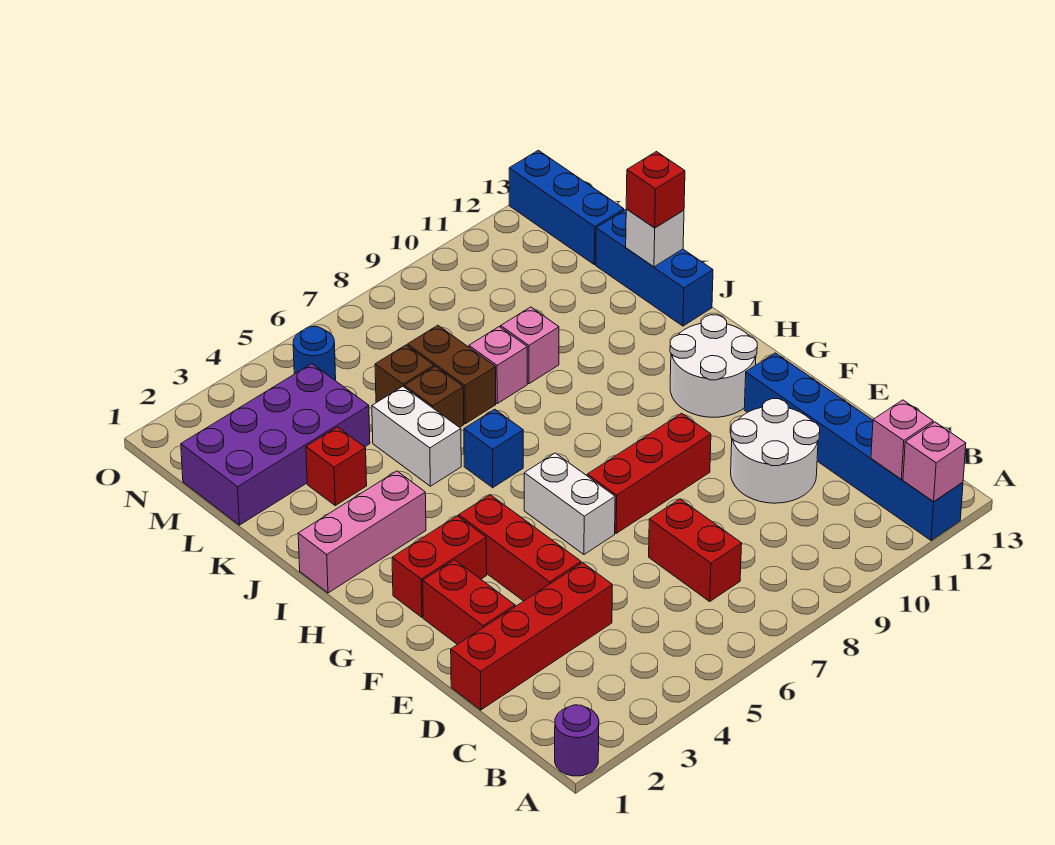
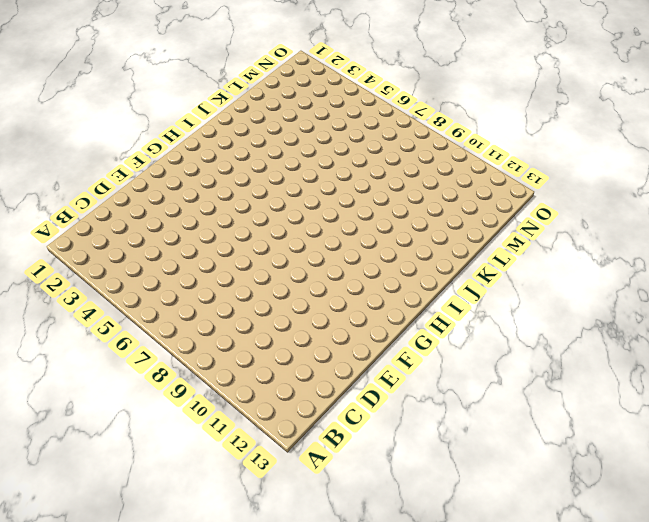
none -> purple 1x1 round brick [555,705,599,776]
none -> blue 1x6 brick [744,353,963,540]
none -> red 1x2 brick [649,499,742,601]

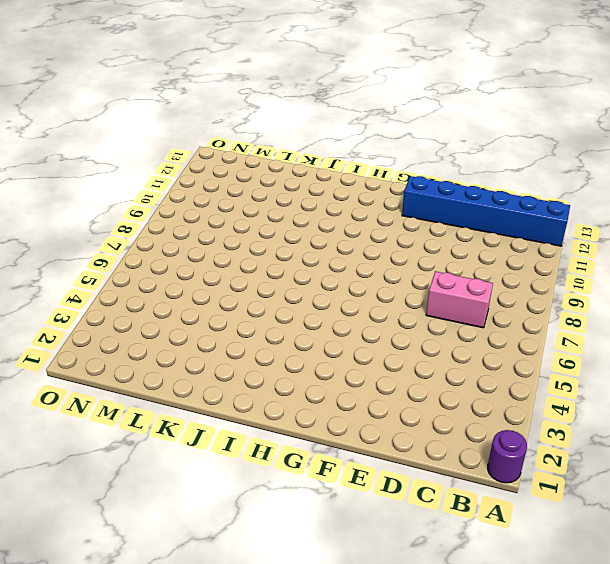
pink 1x2 brick [426,271,493,328] -> red 1x2 brick [649,499,742,601]
none -> red 1x4 brick [451,563,612,710]
none -> white 2x2 round brick [731,399,820,503]
none -> red 1x2 brick [423,560,515,645]

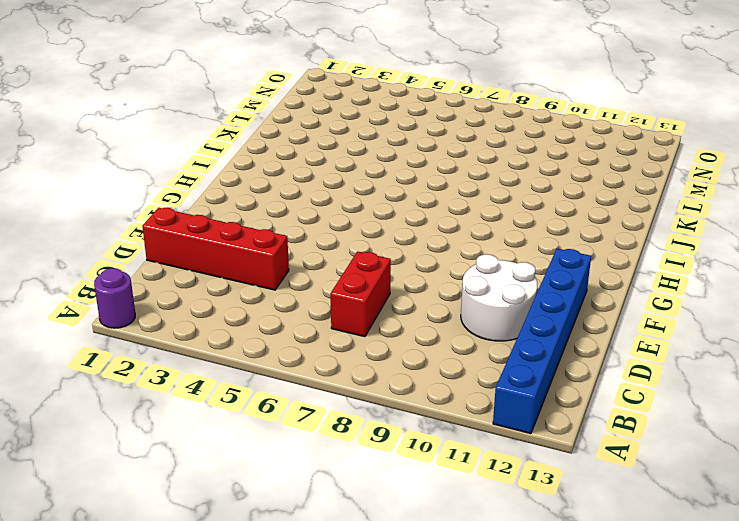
none -> red 1x2 brick [423,560,515,645]
none -> red 1x3 brick [459,495,581,601]
none -> white 1x2 brick [524,453,615,554]

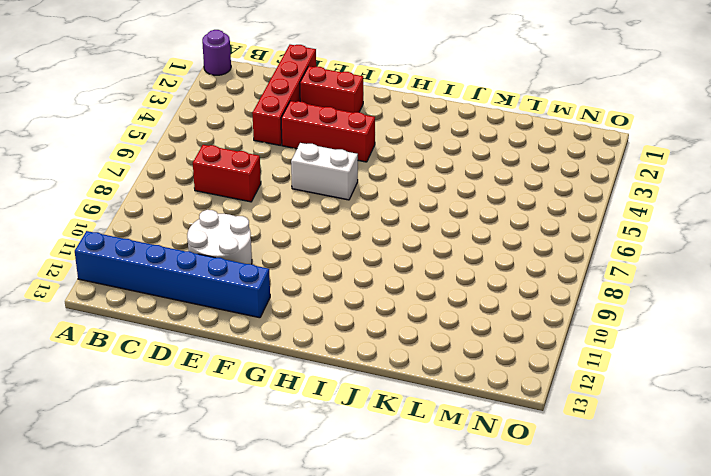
none -> red 1x3 brick [587,413,711,533]
none -> red 1x2 brick [392,516,487,617]
none -> white 2x2 round brick [670,315,757,417]

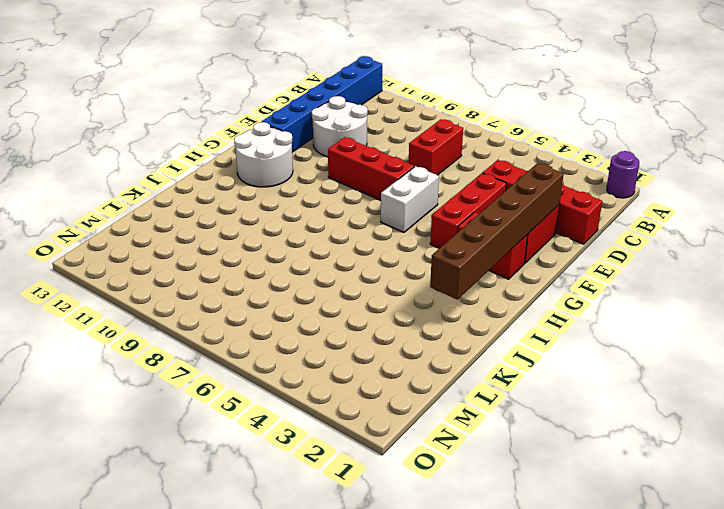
brown 1x6 brick [430,163,564,299] -> none
none -> pink 1x3 brick [298,471,426,593]
none -> blue 1x1 brick [464,409,523,488]
none -> white 1x2 brick [372,386,461,486]

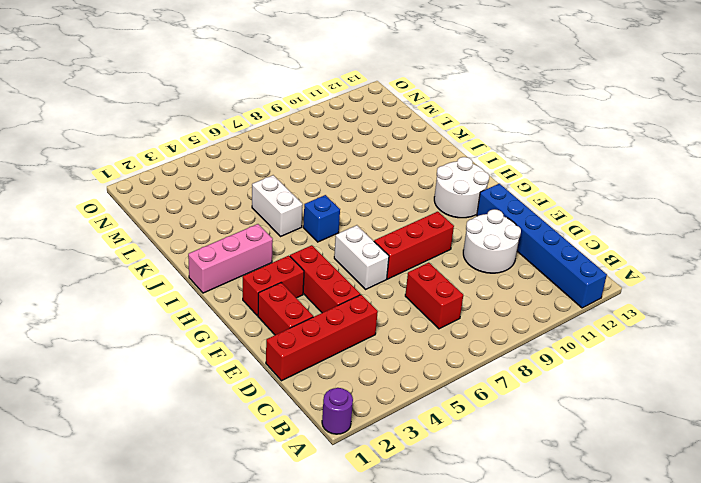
none -> blue 1x3 brick [596,210,713,326]
none -> red 1x1 brick [306,427,367,505]
none -> brown 1x1 brick [405,366,464,427]

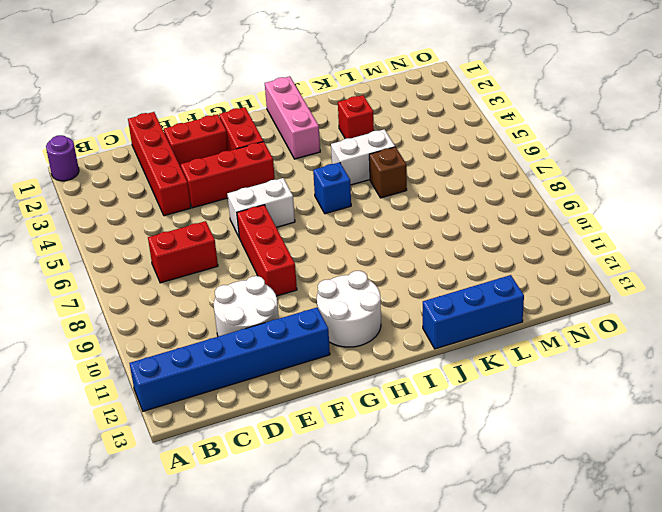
none -> brown 1x2 brick [407,325,496,424]
none -> pink 1x1 brick [469,327,527,403]
none -> pink 1x1 brick [501,307,559,384]

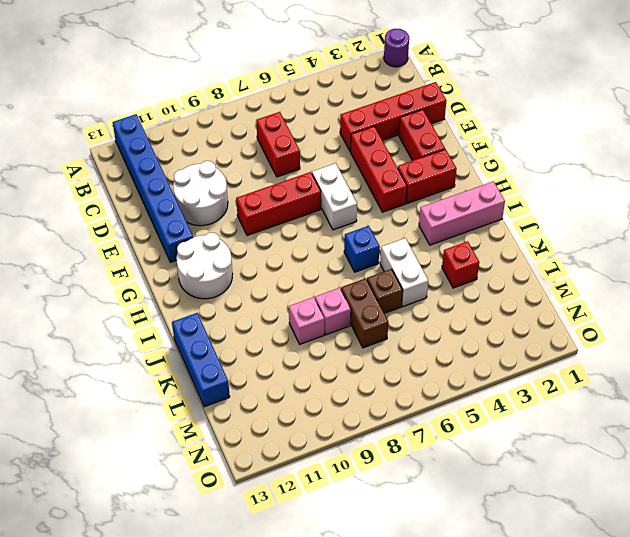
none -> purple 2x4 brick [181,364,370,525]
none -> brown 1x1 brick [375,345,434,403]
none -> blue 1x3 brick [509,150,624,265]

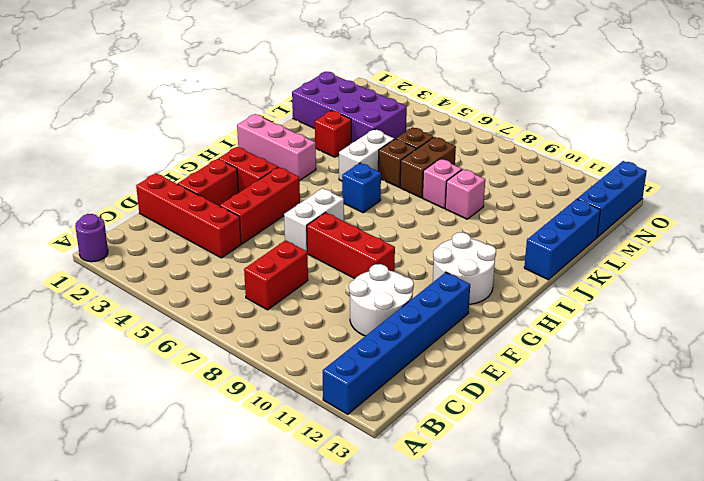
none -> blue 1x1 round brick [293,327,336,380]
none -> pink 1x1 brick [903,422,966,502]
none -> pink 1x1 brick [871,400,933,479]

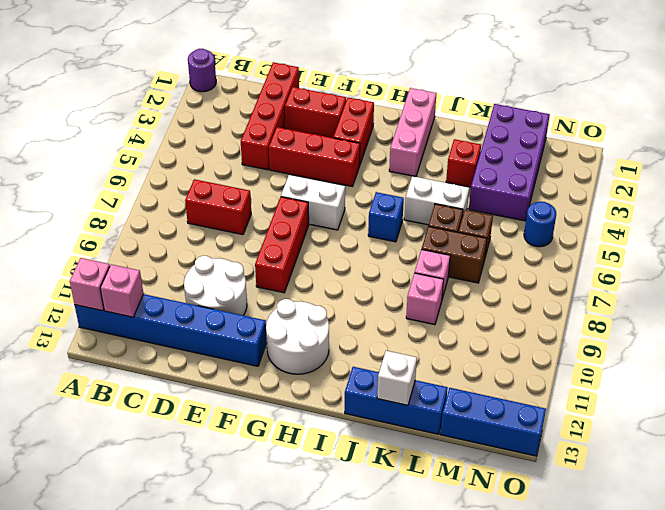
none -> red 1x1 brick [626,152,685,228]

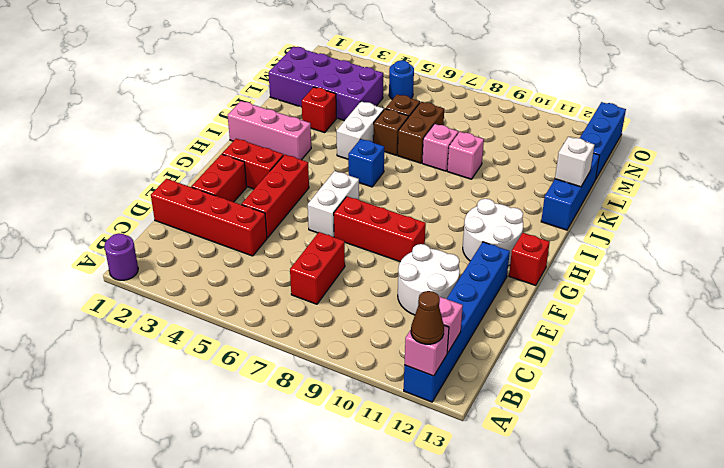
brown 1x1 cone [411,291,444,344] -> none
red 1x1 brick [509,233,550,286] -> red 1x1 brick moved to [626,152,685,228]

